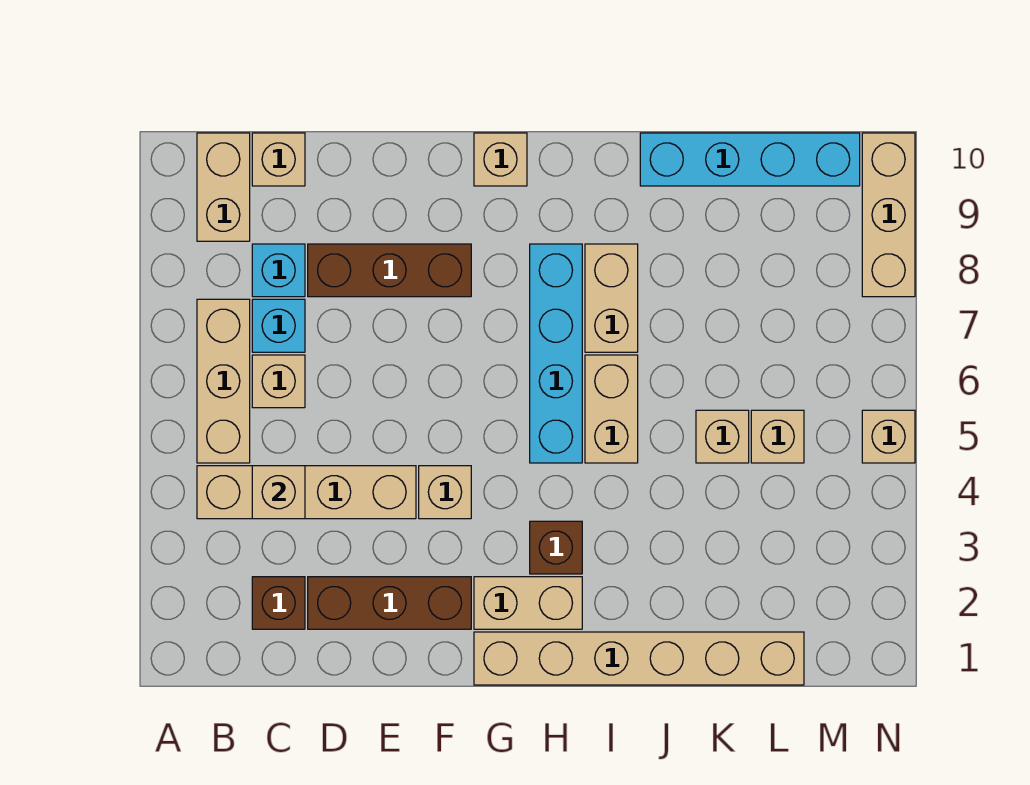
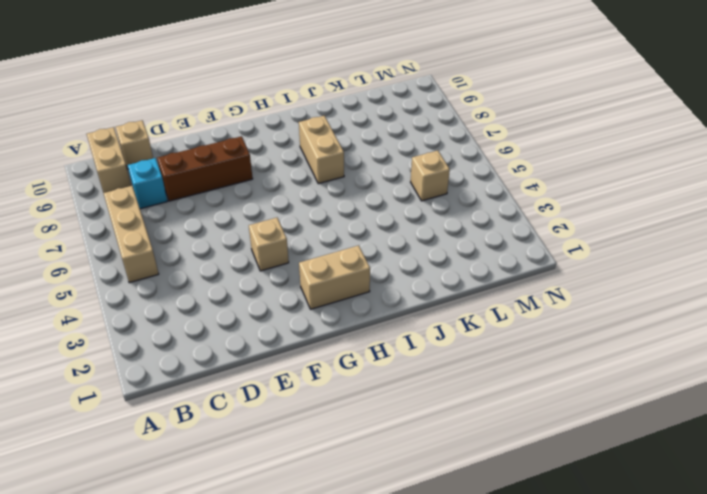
none -> tan 1x4 brick [197,466,416,519]
none -> brown 1x1 brick [252,577,305,629]
none -> tan 1x1 brick [252,355,305,408]

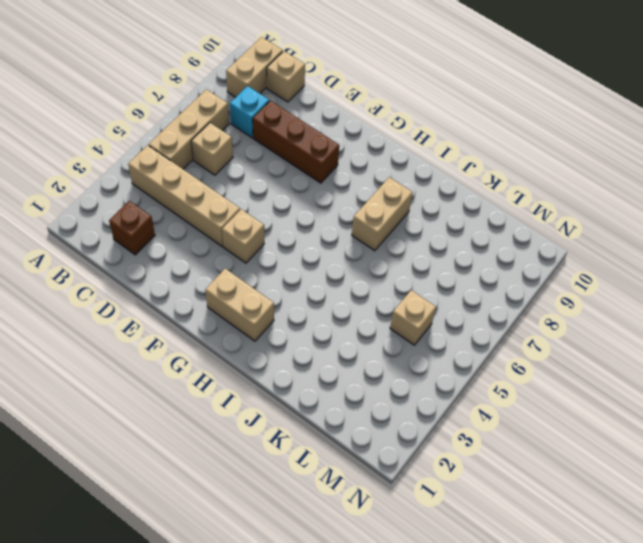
none -> cyan 1x1 brick [252,299,305,352]
none -> brown 1x3 brick [308,577,471,629]
none -> tan 1x6 brick [474,632,804,685]

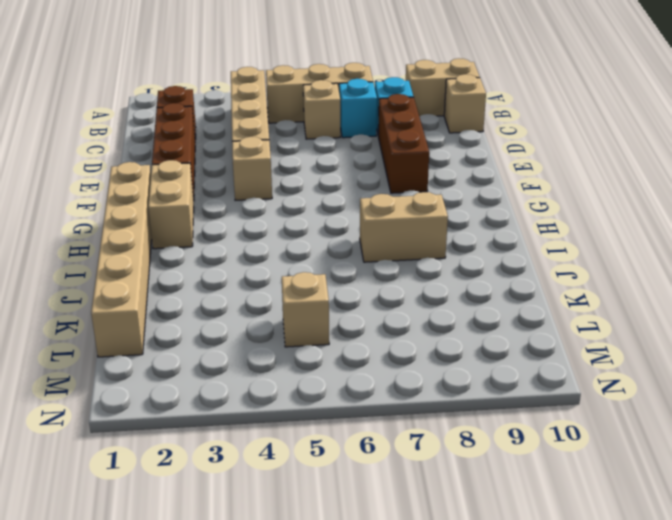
none -> tan 1x1 brick [474,133,527,186]
none -> brown 1x1 brick [530,521,582,574]
none -> cyan 1x4 brick [530,244,582,463]

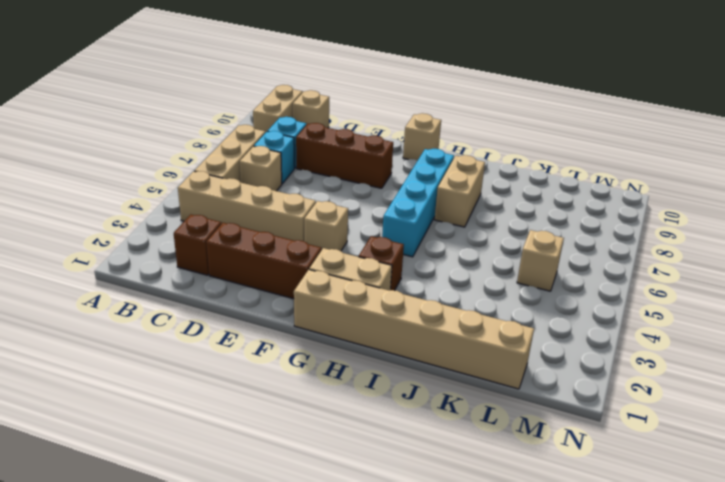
none -> tan 1x2 brick [585,355,638,463]
none -> cyan 1x4 brick [640,133,860,186]
none -> tan 1x1 brick [696,410,749,463]

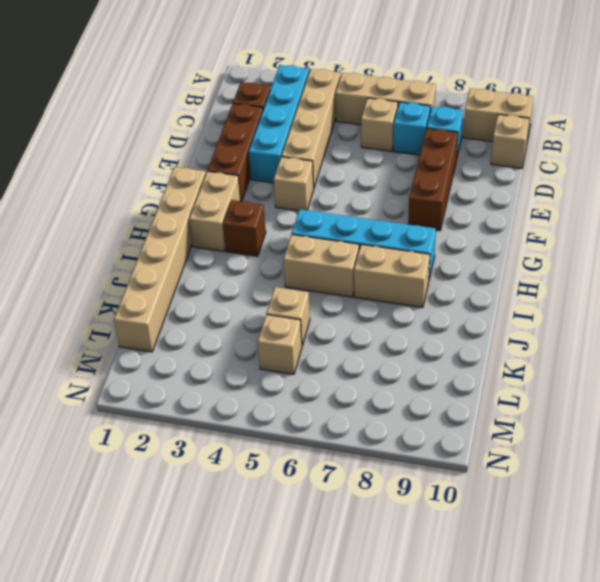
cyan 1x4 brick [249,65,309,183] -> cyan 1x4 brick moved to [640,133,860,186]
none -> tan 1x1 brick [474,133,527,186]
none -> tan 1x1 brick [862,410,915,463]
none -> tan 1x3 brick [862,133,915,297]

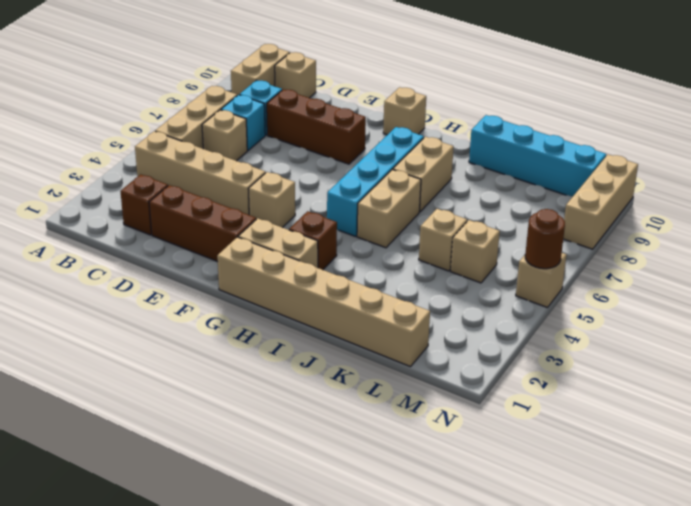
brown 1x1 round brick [525,209,565,269] -> none
none -> tan 1x1 brick [252,466,305,519]

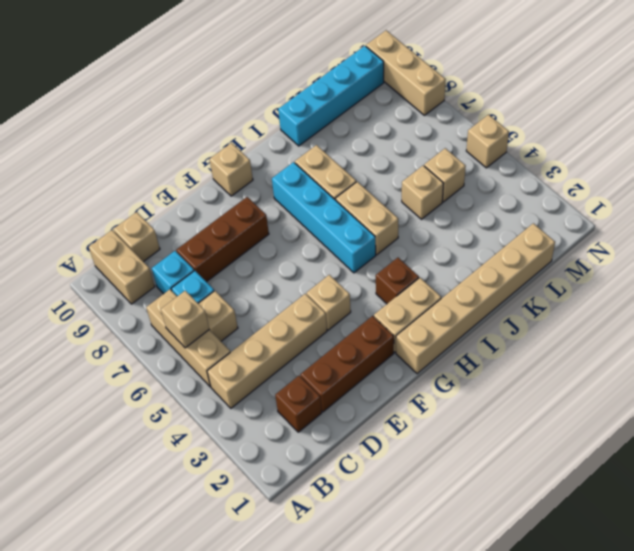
tan 1x1 brick [161,291,209,348] -> tan 1x1 brick moved to [252,466,305,519]

